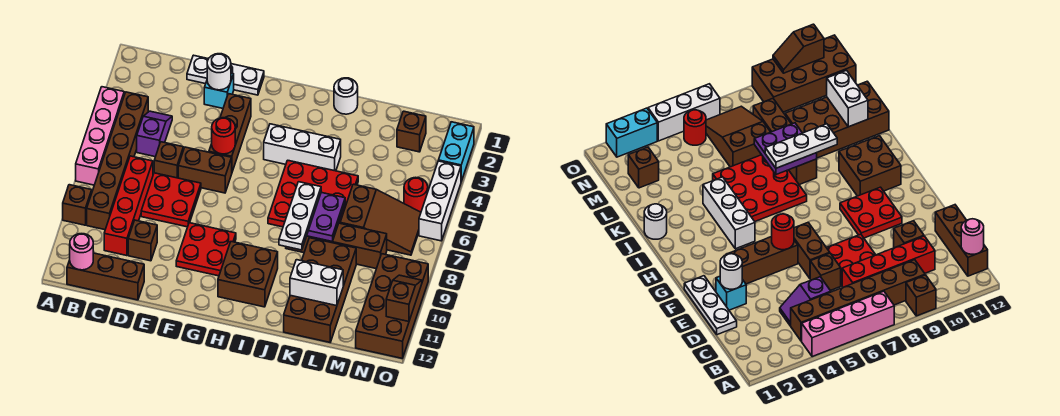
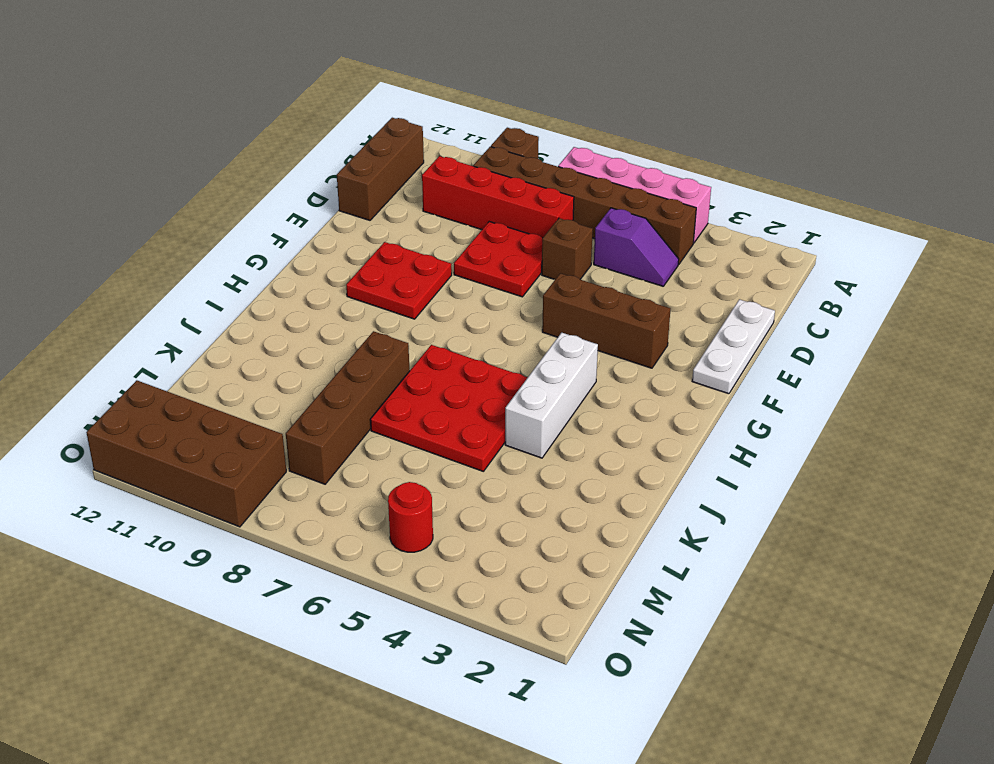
none -> brown 1x1 brick [128,220,157,261]
none -> cyan 1x1 brick [204,73,234,108]
none -> brown 1x2 brick [178,147,232,193]
none -> brown 2x2 brick [218,242,278,307]

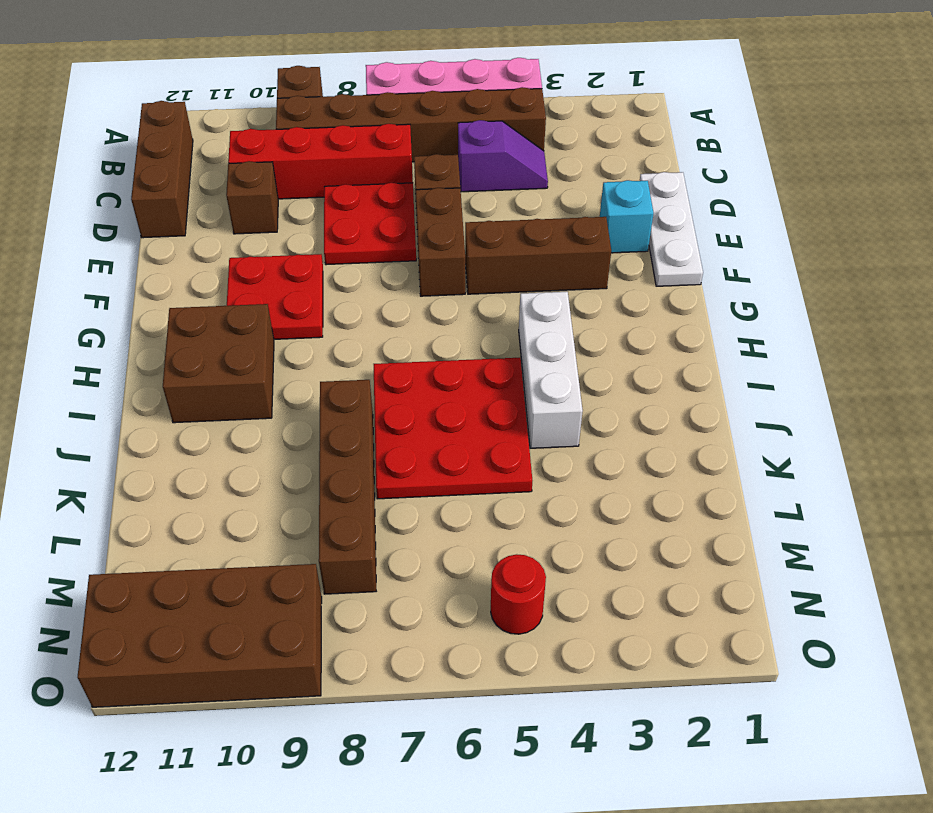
none -> white 1x1 round brick [334,78,358,114]
none -> brown 2x4 brick [284,238,356,342]
none -> brown 2x3 slope [340,184,421,255]
none -> brown 1x1 brick [397,111,426,152]

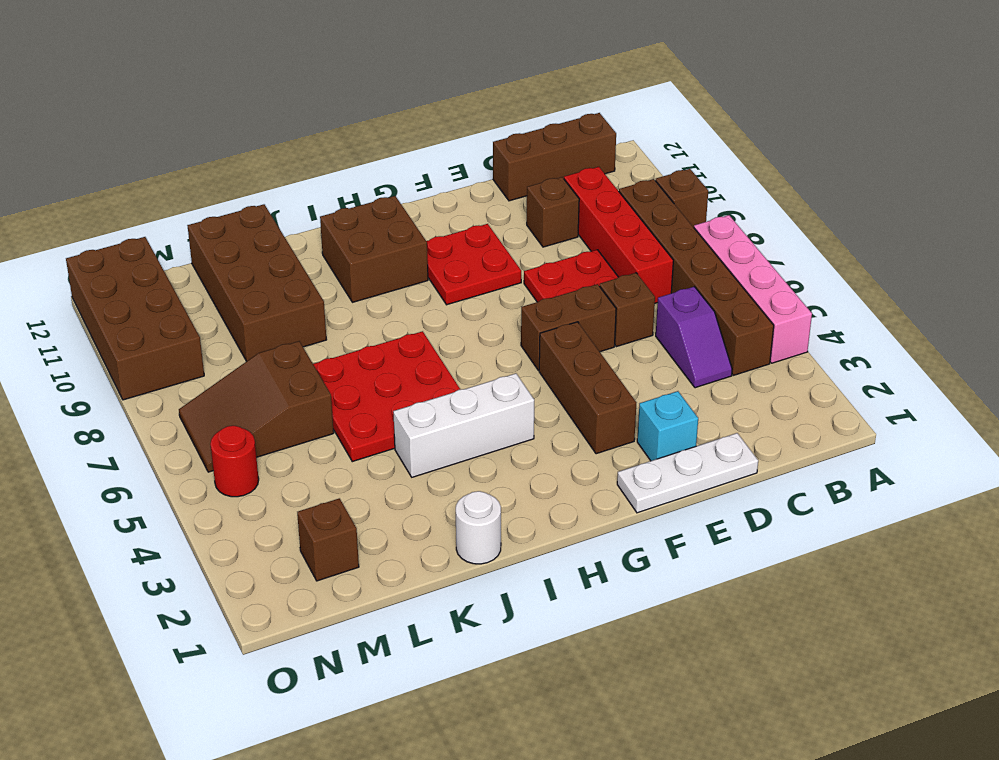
none -> brown 1x4 brick [286,223,387,269]
none -> cyan 1x2 brick [438,122,474,181]
none -> white 1x3 brick [419,161,461,241]
none -> pink 1x1 round brick [70,234,93,270]

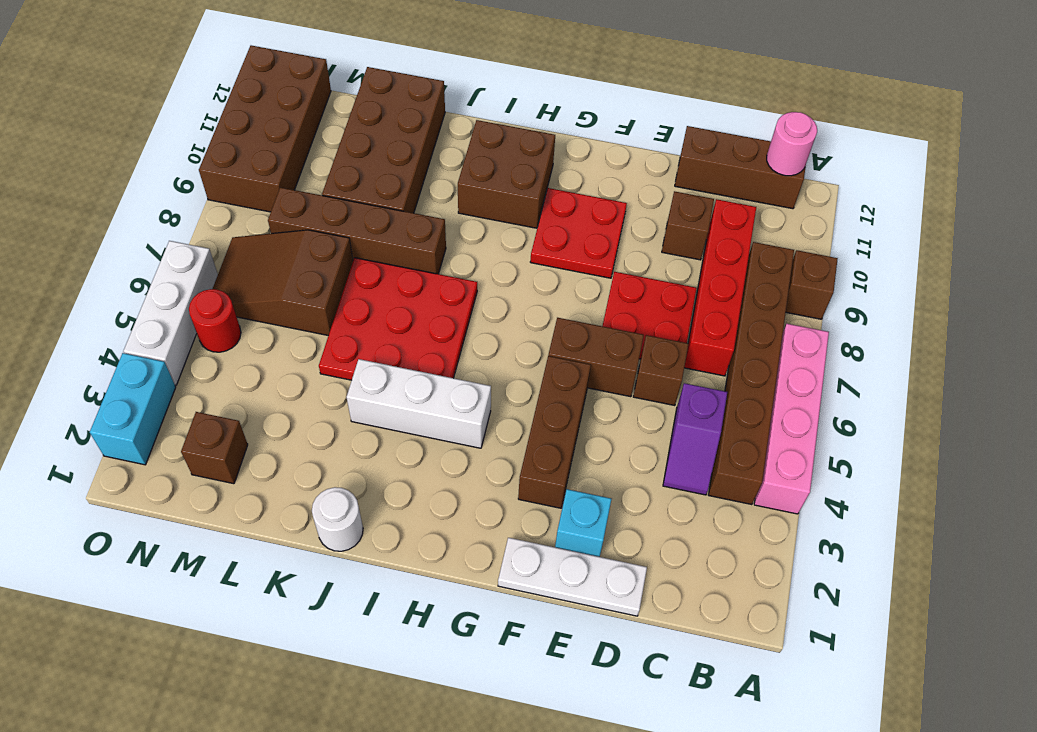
none -> white 1x1 round brick [207,54,231,90]
none -> red 1x1 round brick [212,118,235,154]
none -> purple 2x2 plate [307,193,345,242]
none -> white 1x2 brick [290,260,343,306]

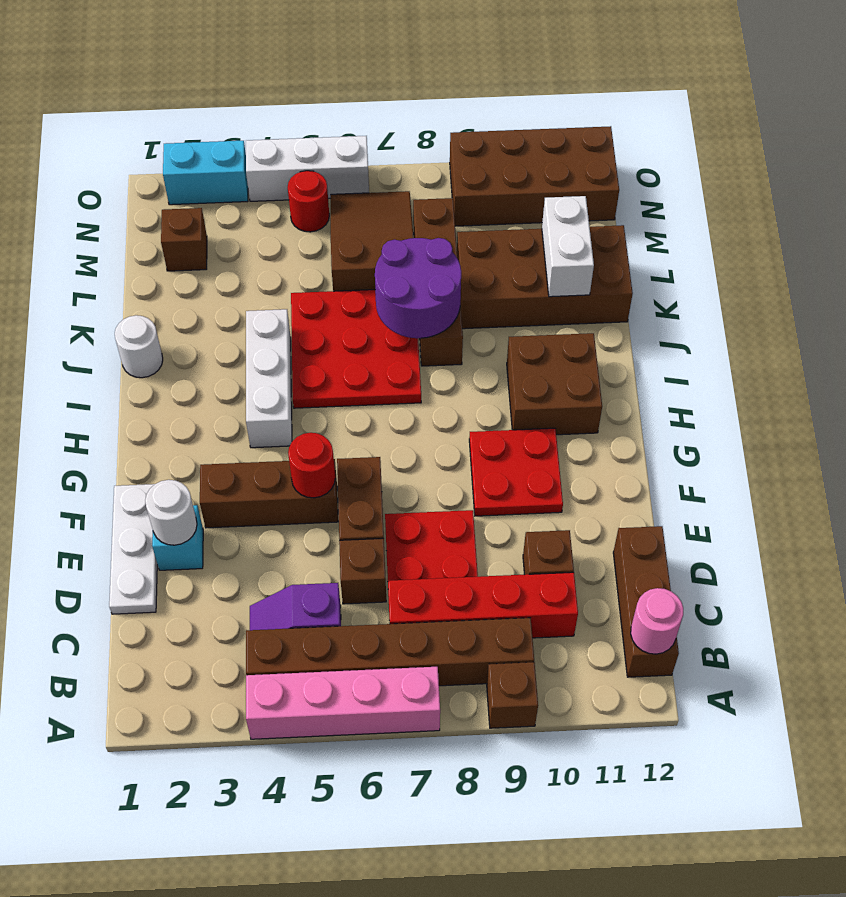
purple 2x2 round brick [375,238,461,338] -> purple 2x2 plate [307,193,345,242]
none -> brown 1x2 slope [386,275,422,322]
none -> white 1x3 plate [279,182,321,250]

